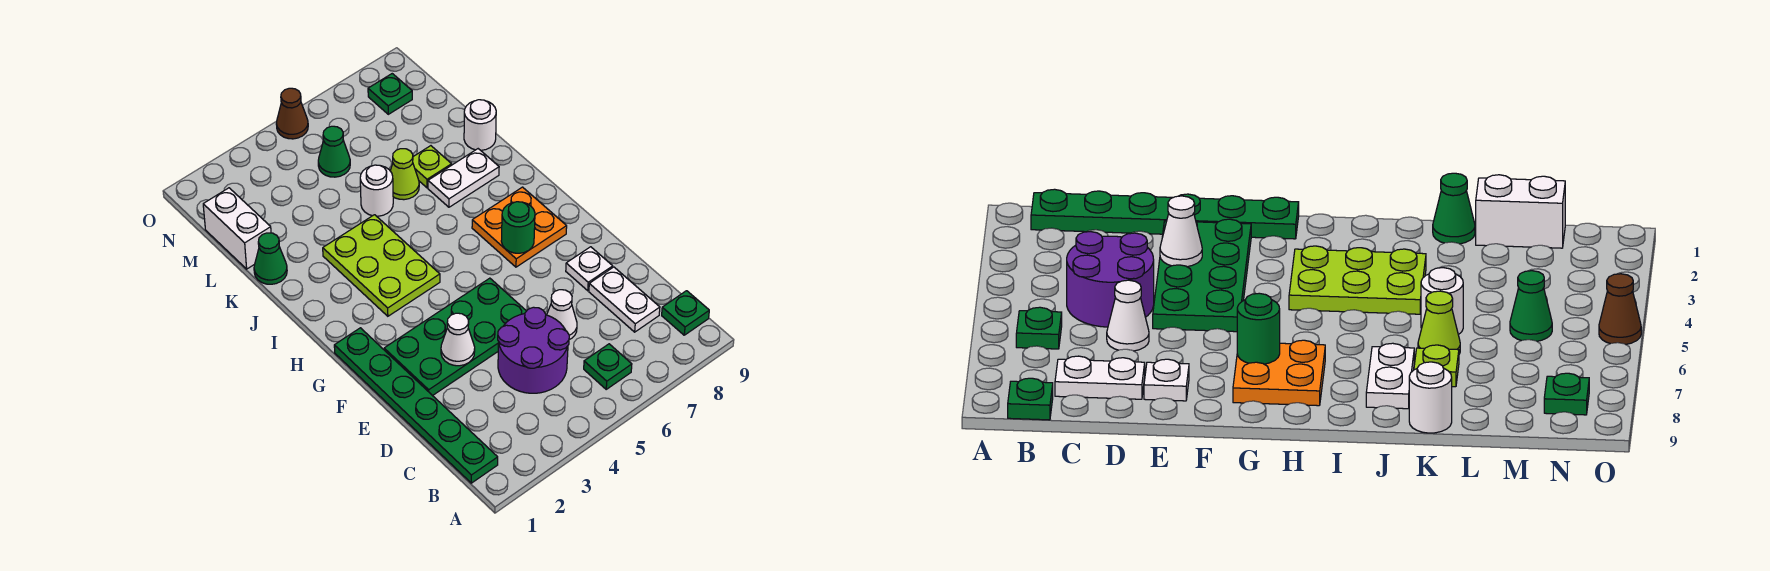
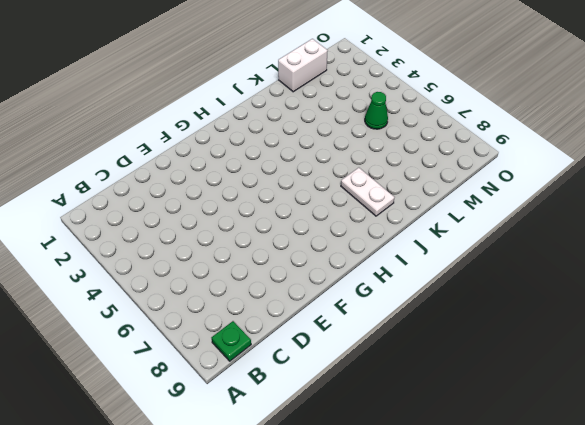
none -> green 1x6 plate [334,328,498,483]
none -> green 1x1 plate [584,344,632,389]
none -> purple 2x2 round brick [498,307,569,393]

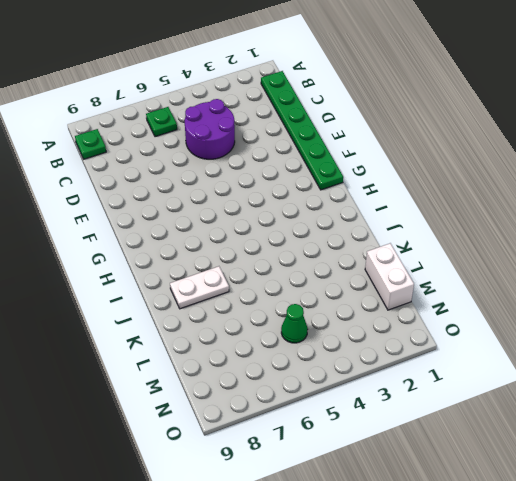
none -> white 1x2 plate [589,267,660,332]
none -> white 1x1 cone [547,290,577,340]
none -> green 2x4 plate [384,278,526,396]

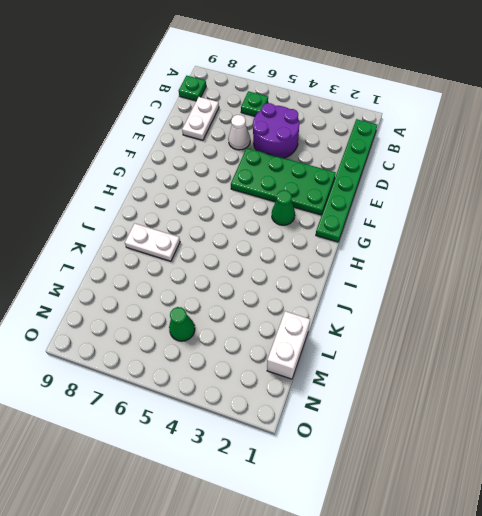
green 1x1 cone [272,190,295,225] -> green 1x1 cone moved to [254,233,287,284]
none -> white 1x1 plate [566,247,613,291]
none -> orange 2x2 plate [472,187,567,267]
none -> lime 2x3 plate [323,215,440,316]

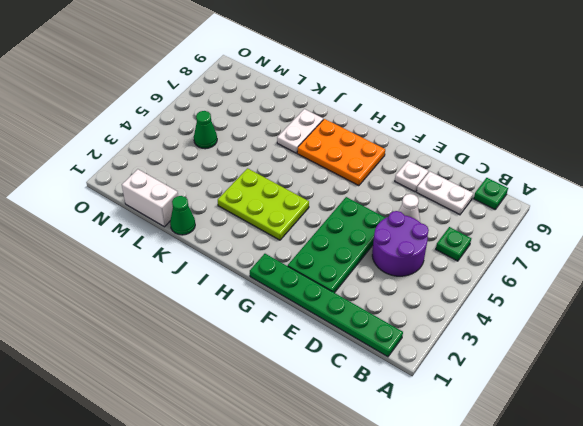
orange 2x3 plate [297,119,385,186] -> orange 2x2 plate [472,187,567,267]
none -> white 1x1 round brick [360,165,393,216]
none -> lime 1x1 cone [390,149,419,200]
none -> lime 1x1 plate [413,146,452,188]

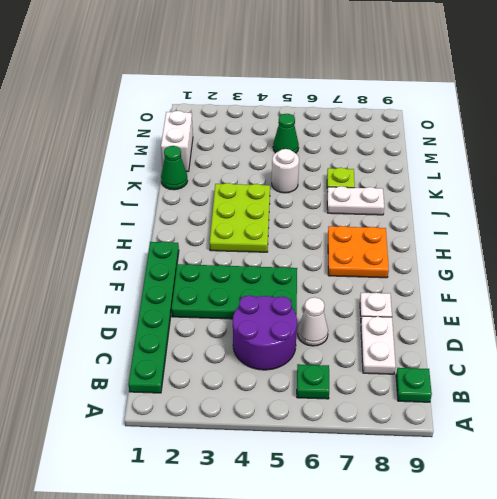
none -> lime 1x1 cone [390,149,419,200]
none -> white 1x1 round brick [464,100,496,150]
none -> green 1x1 plate [368,74,412,114]

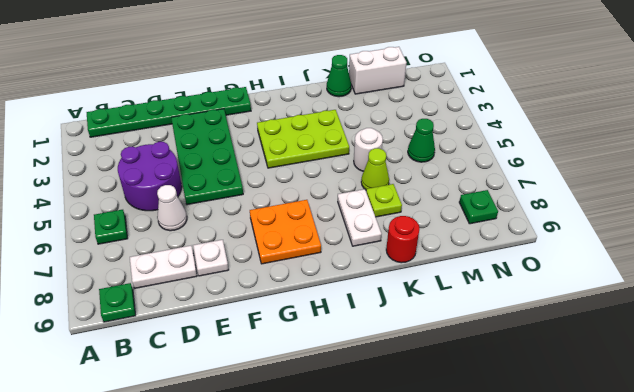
red 1x1 round brick [386,216,420,263] -> white 1x1 round brick [464,100,496,150]
none -> brown 1x1 cone [276,88,308,139]
none -> white 1x1 cone [441,313,475,366]
none -> green 1x1 round brick [501,202,535,253]

